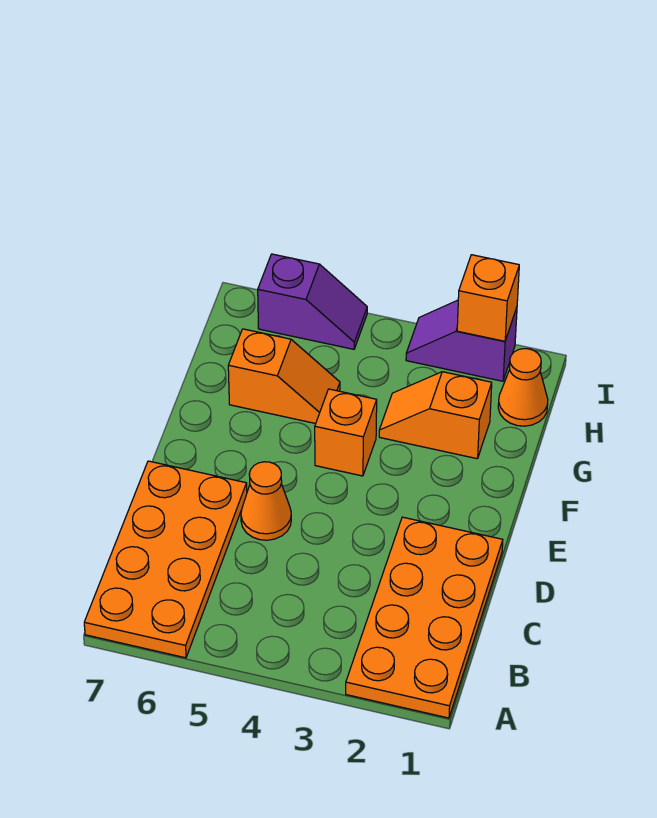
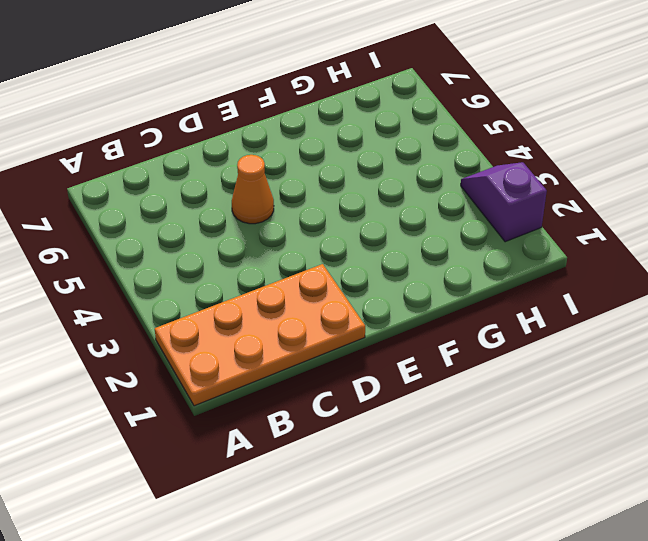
none -> orange 2x4 plate [84,461,247,658]
none -> orange 1x1 brick [315,389,377,476]

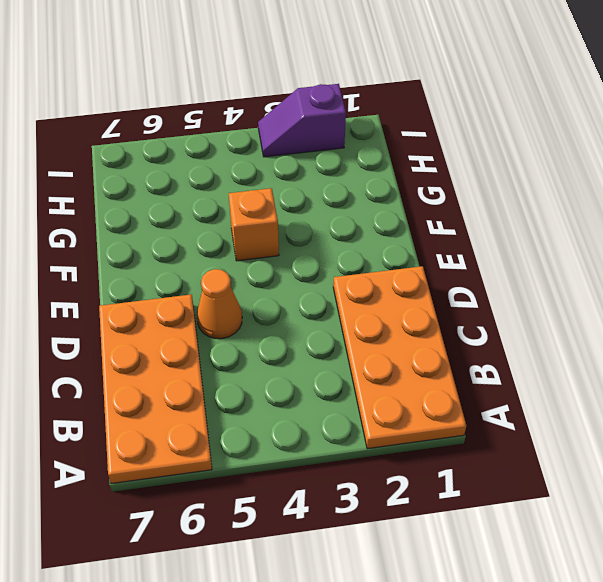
none -> orange 1x2 slope [379,372,492,459]
none -> orange 1x2 slope [228,329,340,424]

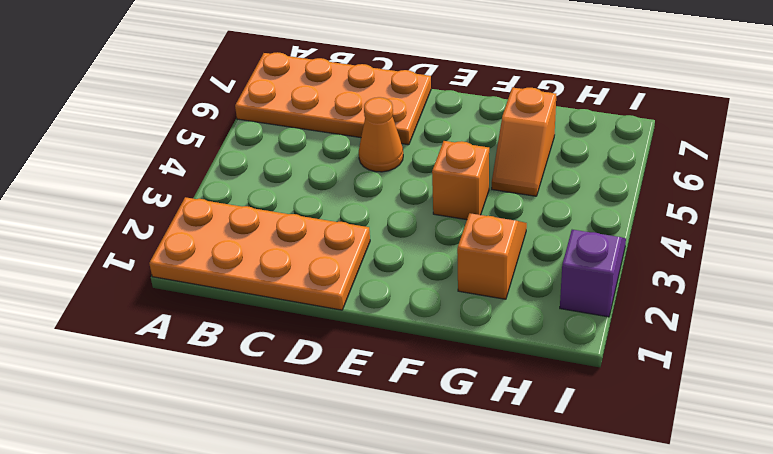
none -> orange 1x1 cone [498,349,548,426]
none -> purple 1x2 slope [258,254,367,349]

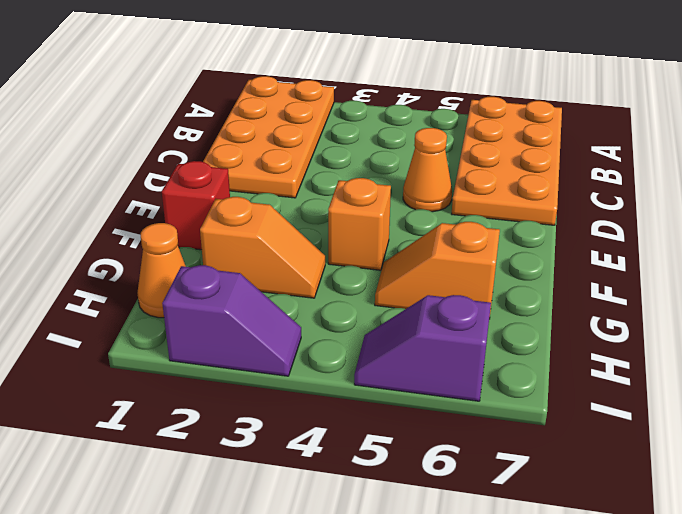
red 1x1 brick [162,161,230,250] -> none
none -> orange 1x1 brick [457,255,519,341]

